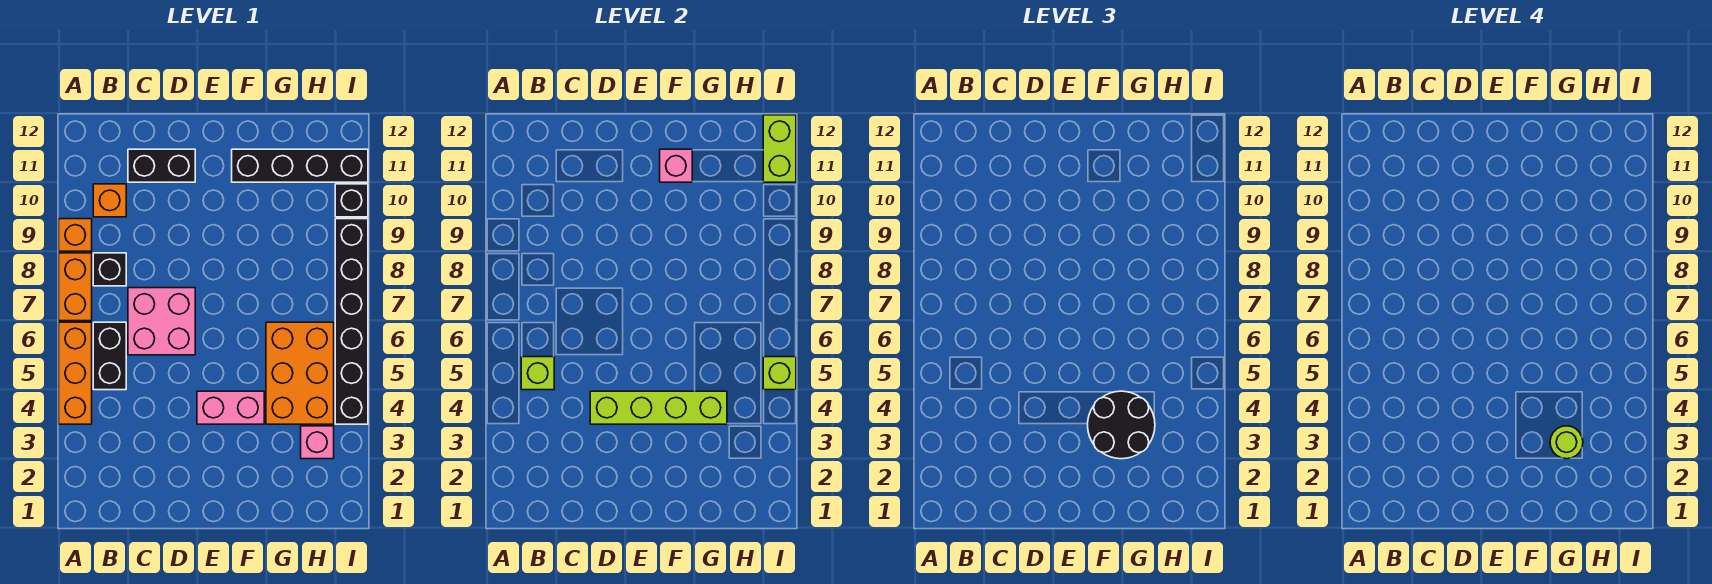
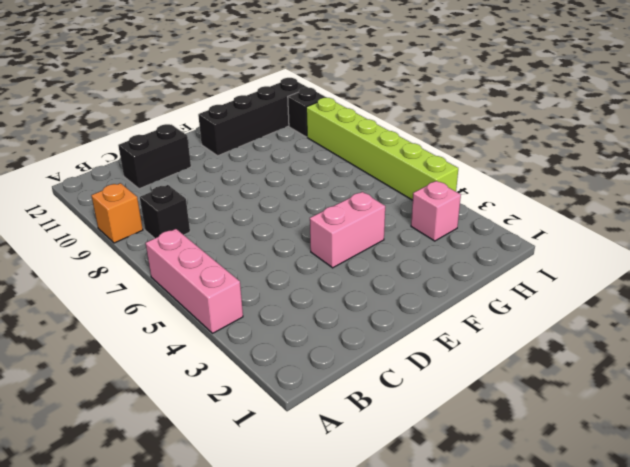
pink 1x3 brick [146,229,243,333] -> orange 1x3 brick [59,322,92,424]
lime 1x6 brick [306,98,458,200] -> black 1x6 brick [335,219,368,424]
none -> orange 1x2 brick [59,253,92,321]
none -> black 1x2 brick [93,322,126,390]
none -> orange 1x1 brick [93,184,126,217]

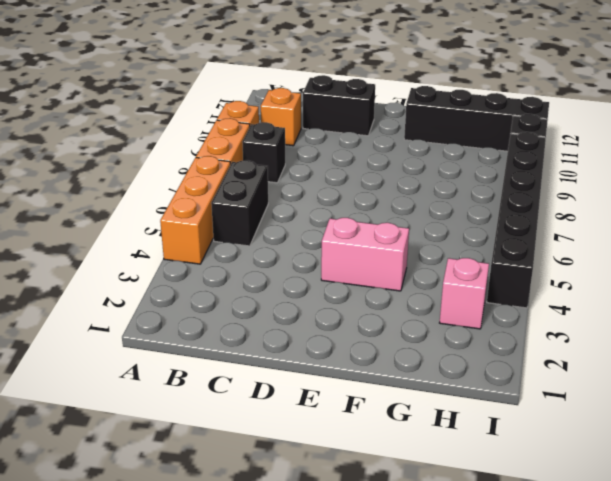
none -> pink 2x2 brick [128,288,195,355]
none -> orange 2x3 brick [266,322,334,424]
none -> lime 1x1 brick [521,357,554,390]

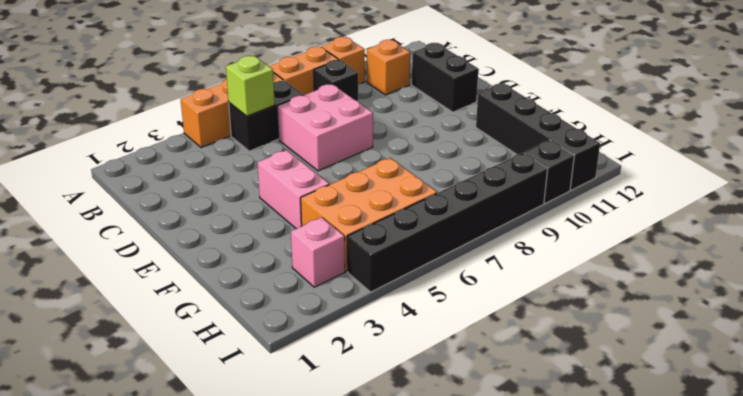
none -> lime 1x4 brick [590,391,727,424]
none -> pink 1x1 brick [660,149,692,182]
none -> lime 1x1 brick [763,357,796,390]

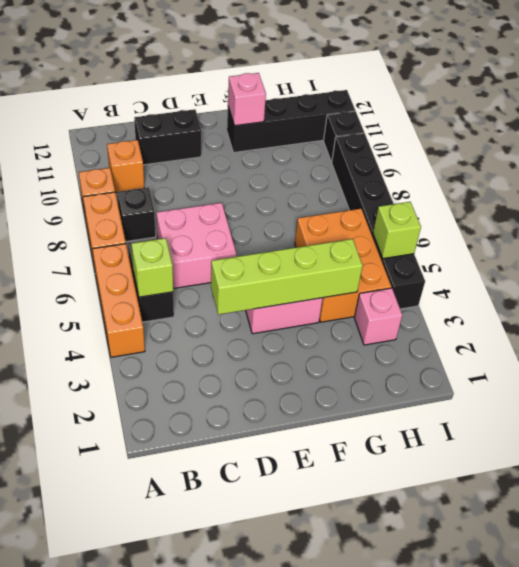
none -> lime 1x2 brick [763,115,796,182]
none -> black 2x2 round brick [1088,391,1155,459]
none -> lime 1x1 round brick [1550,426,1583,459]

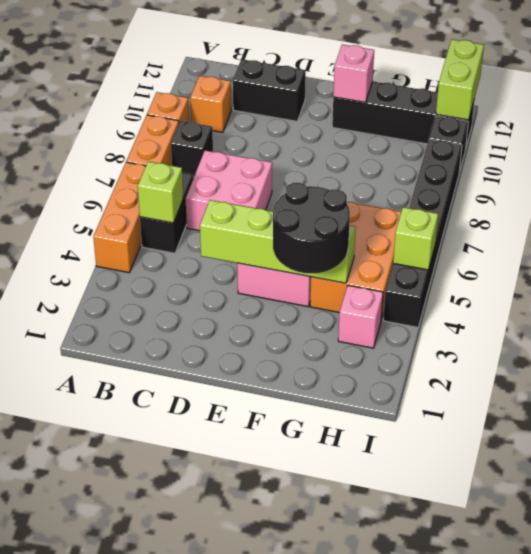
none -> lime 1x1 round brick [1550,426,1583,459]

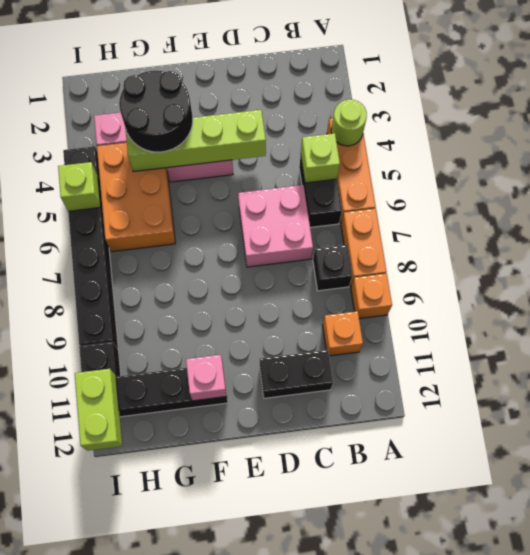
lime 1x1 round brick [331,100,367,146] -> lime 1x1 round brick moved to [1550,426,1583,459]

